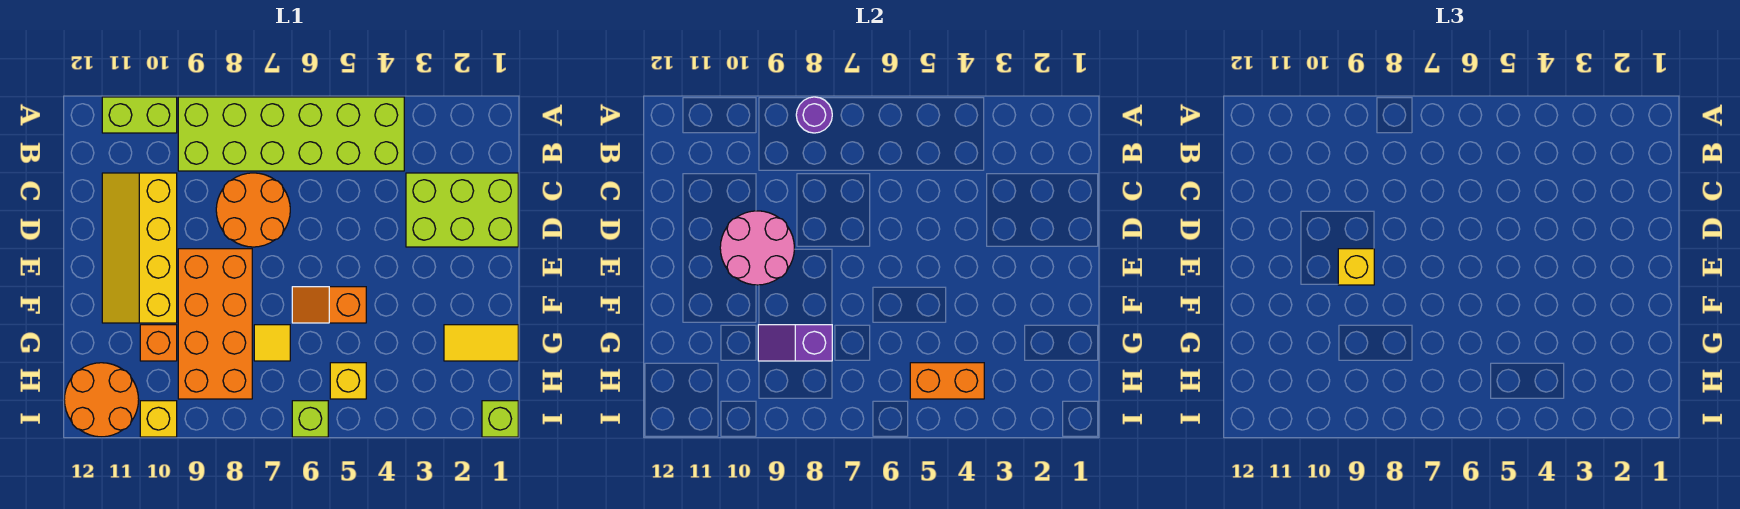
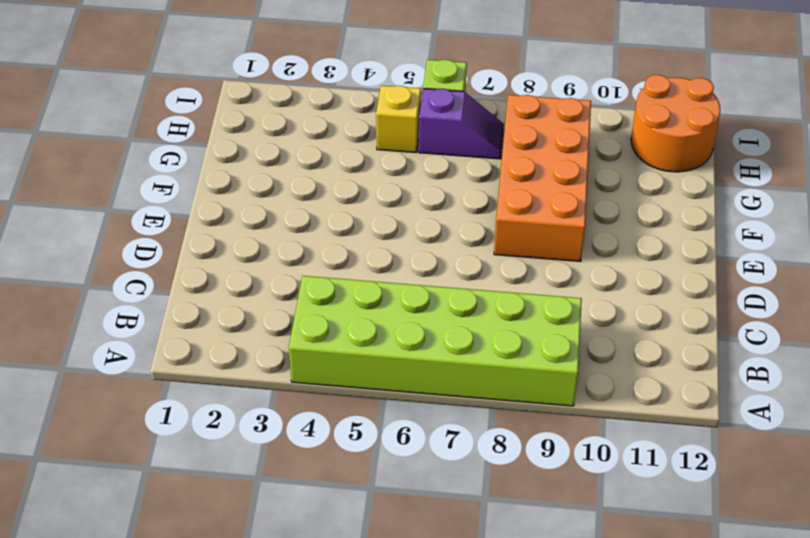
purple 1x2 slope [419,89,504,159] -> purple 1x2 slope moved to [758,325,832,361]
none -> lime 1x2 brick [102,97,177,133]
none -> lime 2x3 brick [406,173,518,247]
none -> orange 2x2 round brick [216,173,290,247]

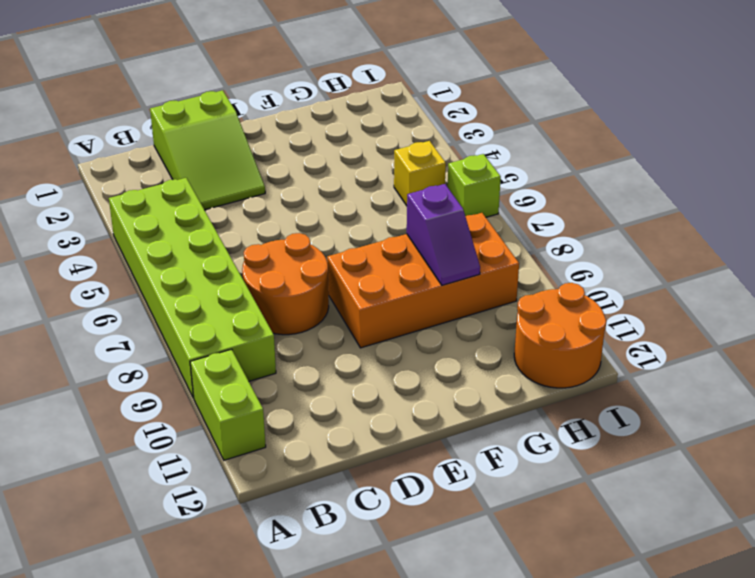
lime 2x3 slope [150,90,265,210] -> lime 2x3 brick [406,173,518,247]
none -> yellow 2x4 slope [102,173,177,323]
none -> orange 1x2 slope [292,287,366,323]
none -> yellow 1x2 tile [444,325,518,361]

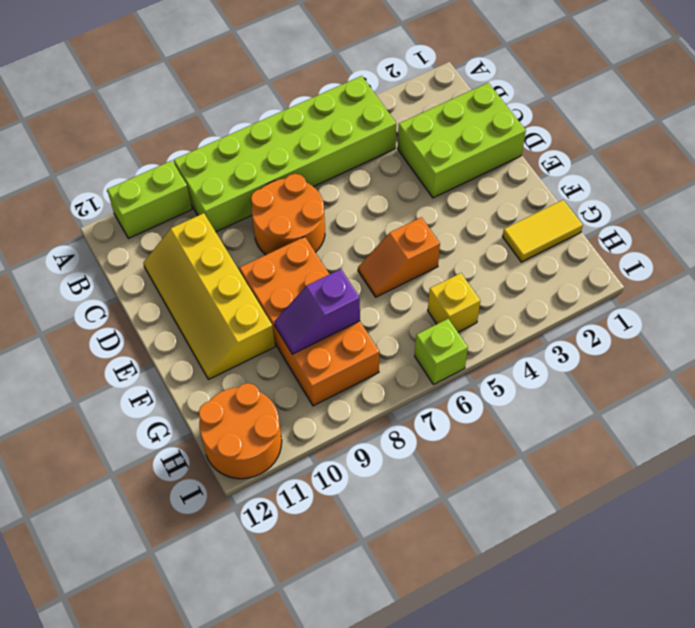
none -> yellow 1x1 tile [254,325,290,361]
none -> orange 1x1 brick [140,325,177,361]
none -> lime 1x1 brick [482,401,518,437]

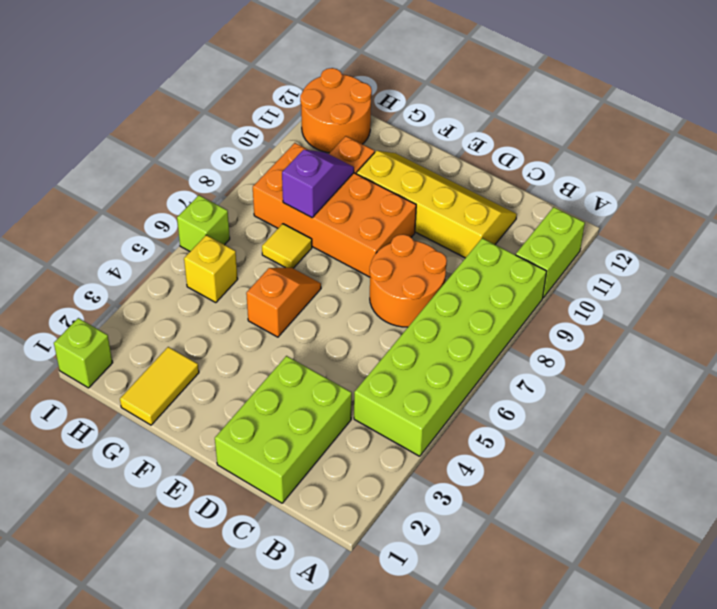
none -> yellow 1x1 brick [140,401,177,437]
none -> purple 1x1 round brick [796,97,832,133]
none -> pink 2x2 round brick [720,211,794,285]

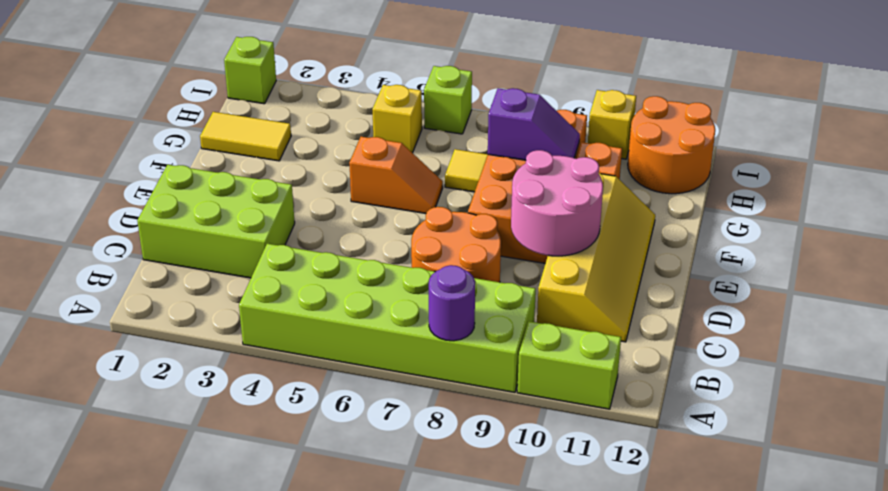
none -> orange 1x2 brick [910,363,984,399]
none -> yellow 1x1 brick [1338,249,1374,285]

